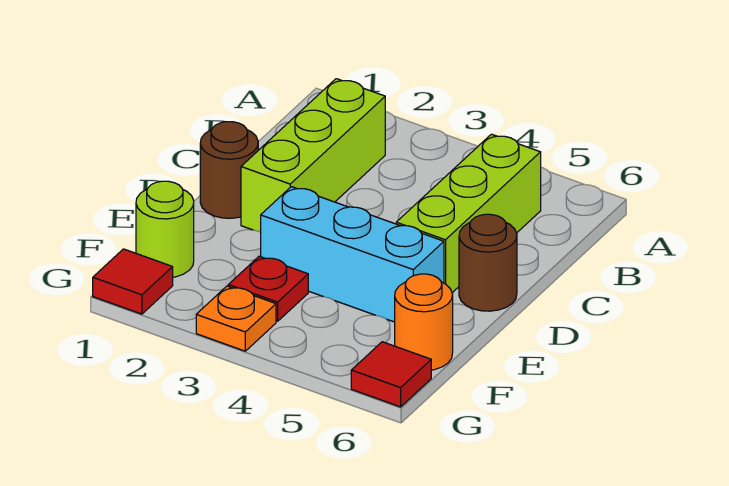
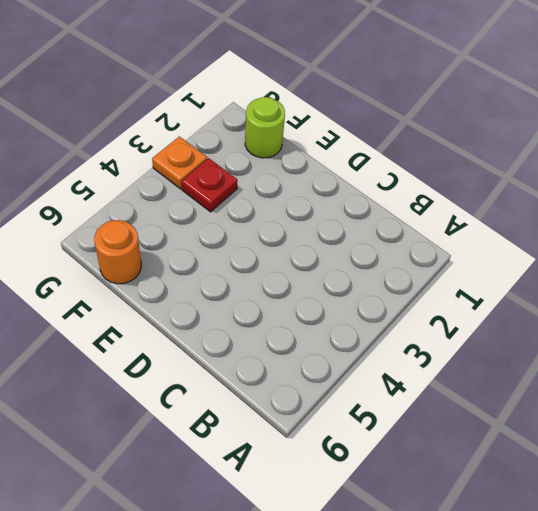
none -> lime 1x3 brick [241,79,385,232]
none -> lime 1x3 brick [396,134,541,293]

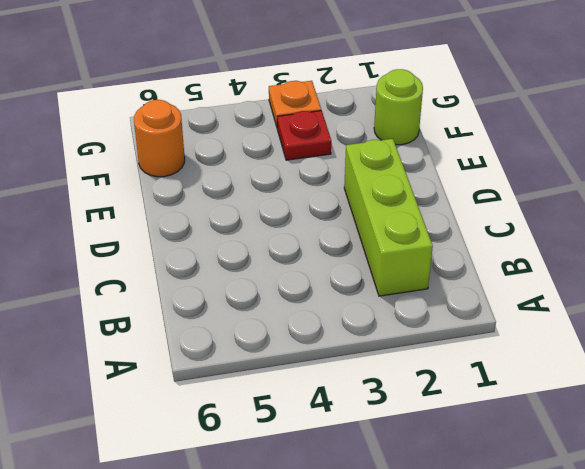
none -> lime 1x3 brick [396,134,541,293]
none -> brown 1x1 round brick [200,122,258,218]

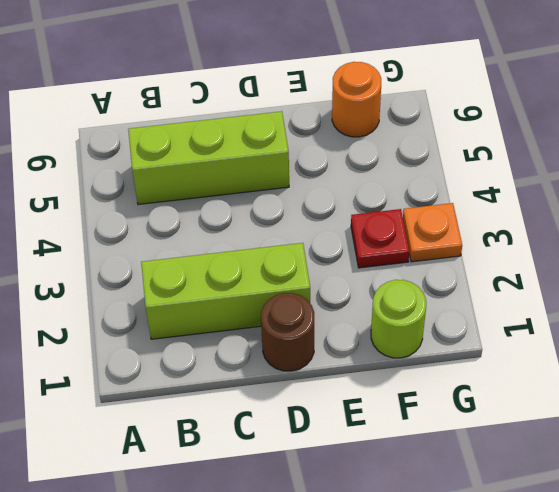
none -> brown 1x1 round brick [459,214,517,311]
none -> cyan 1x3 brick [261,187,444,322]

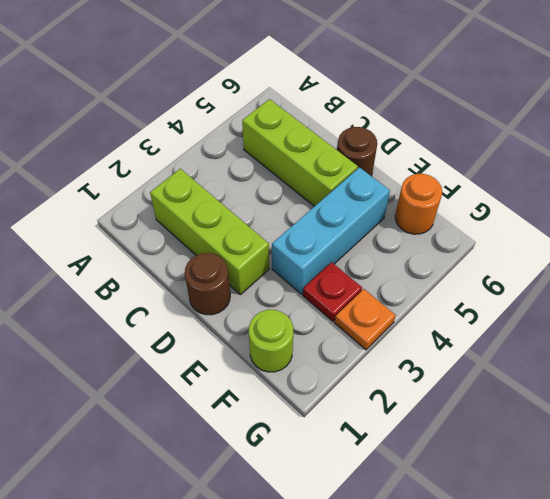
none -> red 1x1 tile [93,249,173,314]
none -> red 1x1 tile [351,342,431,407]

